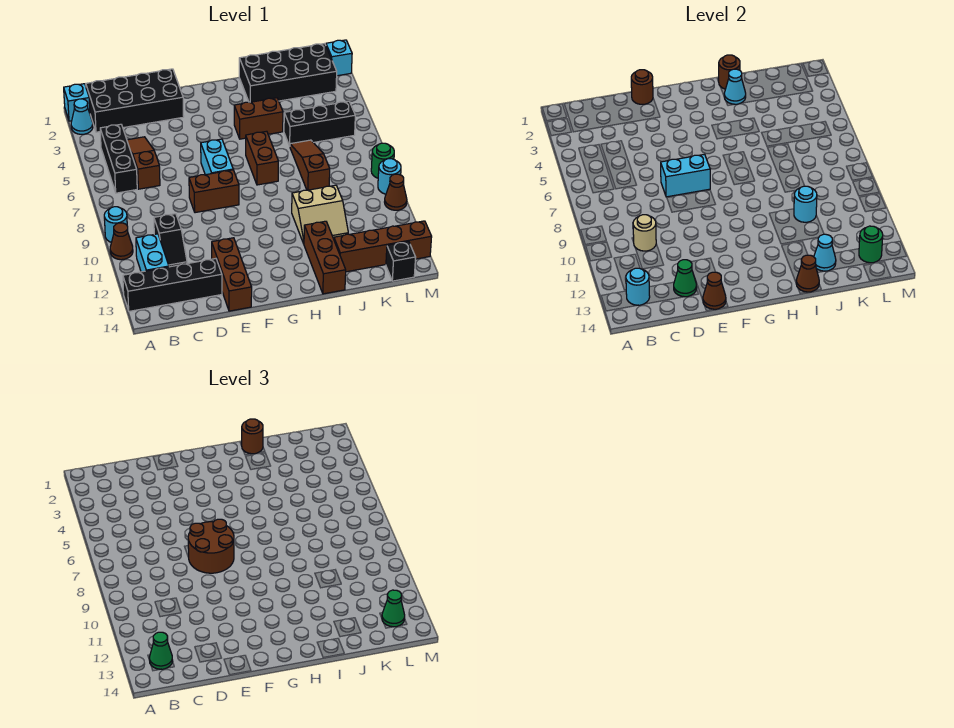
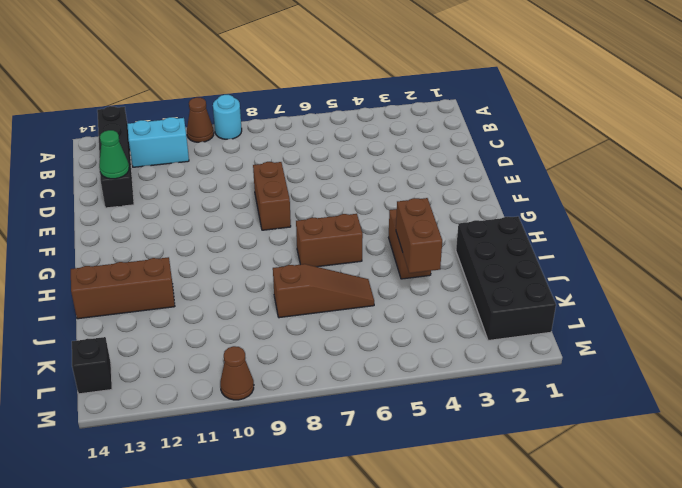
brown 1x2 brick [396,198,442,273] -> none
none -> cyan 1x1 brick [64,84,90,121]
none -> cyan 1x1 cone [71,99,93,134]
none -> black 2x4 brick [86,69,184,132]
none -> black 1x3 brick [100,124,137,193]

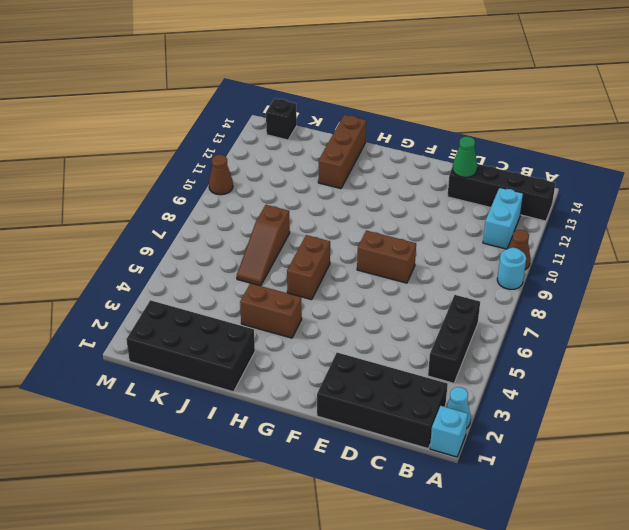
none -> brown 1x3 slope [127,137,160,189]
none -> black 1x2 slope [154,214,187,267]
none -> brown 1x3 brick [212,238,252,311]
none -> cyan 1x2 brick [201,139,233,175]

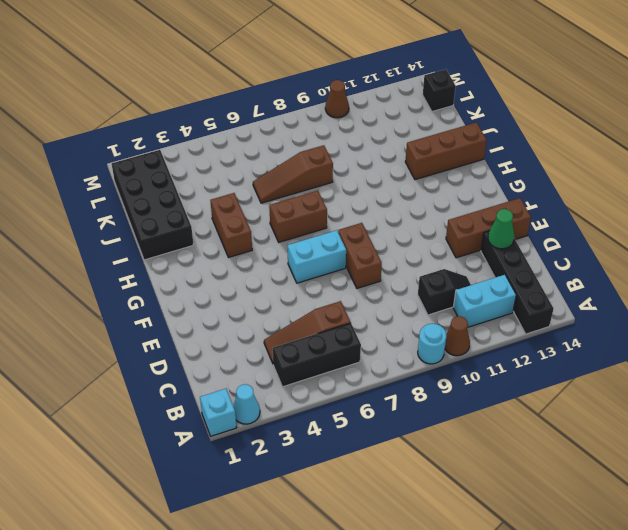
none -> black 2x4 brick [86,69,184,132]
none -> tan 2x2 slope [292,185,348,244]
none -> black 1x3 brick [284,101,355,146]
none -> brown 1x4 brick [334,221,432,272]

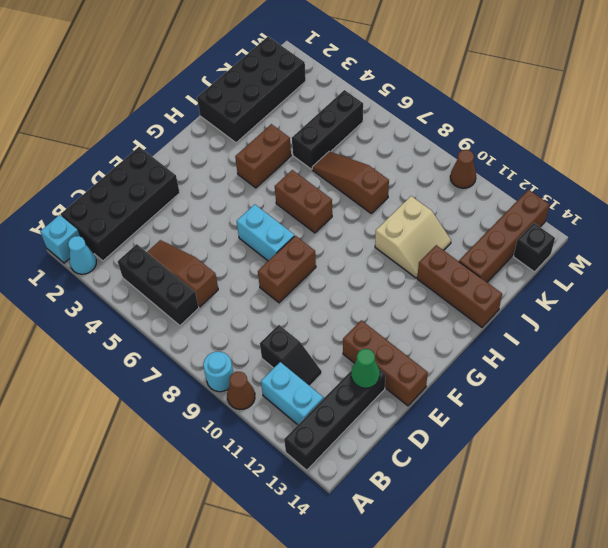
none -> cyan 1x1 brick [326,40,352,76]
none -> green 1x1 round brick [371,143,394,178]
none -> cyan 1x1 round brick [378,159,401,194]
none -> cyan 1x1 round brick [626,268,650,305]

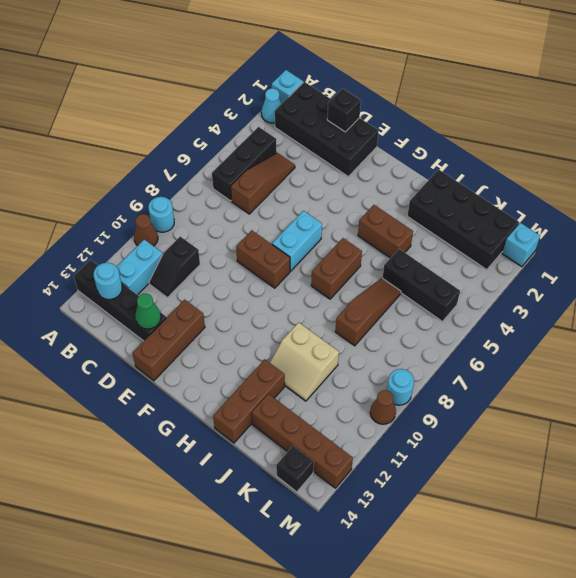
black 1x1 brick [327,88,361,132] -> none
none -> green 1x1 round brick [371,143,394,178]
none -> tan 1x1 round brick [633,215,656,251]
none -> brown 1x1 round brick [631,70,653,104]
none -> cyan 1x2 brick [661,154,710,197]

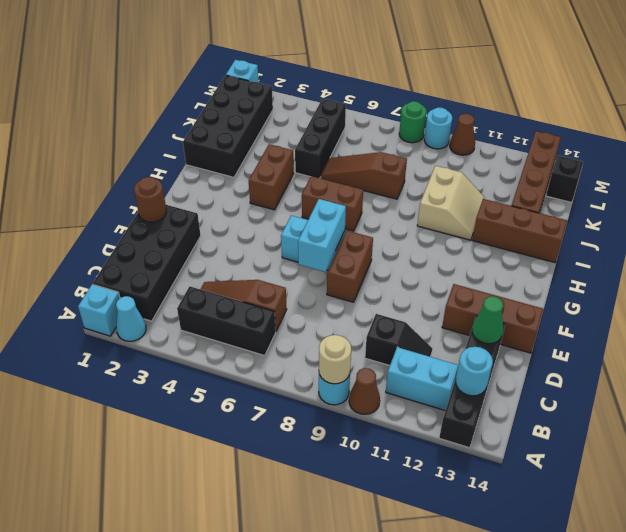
tan 1x1 round brick [319,335,351,384] -> tan 1x1 round brick moved to [633,215,656,251]
none -> brown 1x1 cone [703,272,726,309]
none -> brown 1x1 round brick [719,55,740,89]
none -> cyan 1x1 cone [724,69,746,104]
none -> brown 1x1 cone [796,255,819,292]

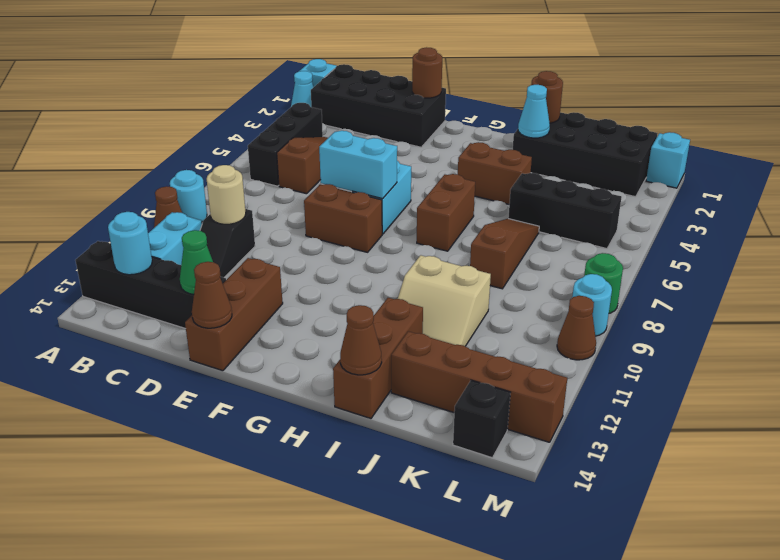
none -> cyan 1x1 round brick [794,186,817,222]
none -> cyan 1x1 cone [814,234,836,271]
none -> green 1x1 round brick [859,226,883,263]
none -> green 1x1 cone [149,632,173,669]

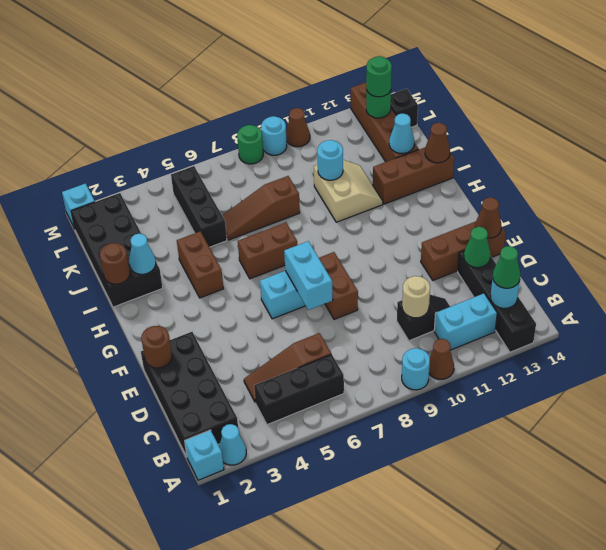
green 1x1 round brick [366,56,392,97] -> green 1x1 cone [382,590,405,627]
none -> brown 2x2 round brick [188,519,234,573]
none -> brown 1x1 round brick [242,419,263,454]

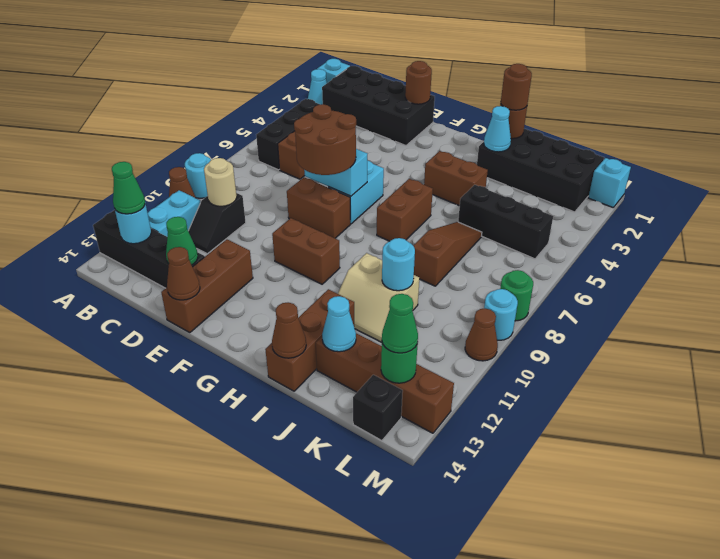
brown 1x2 brick [272,218,340,284] -> none

